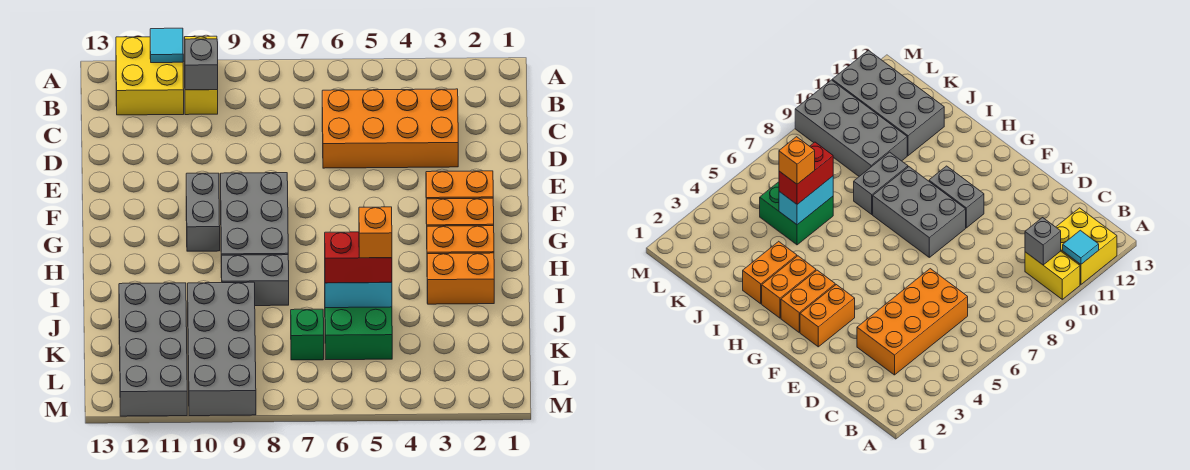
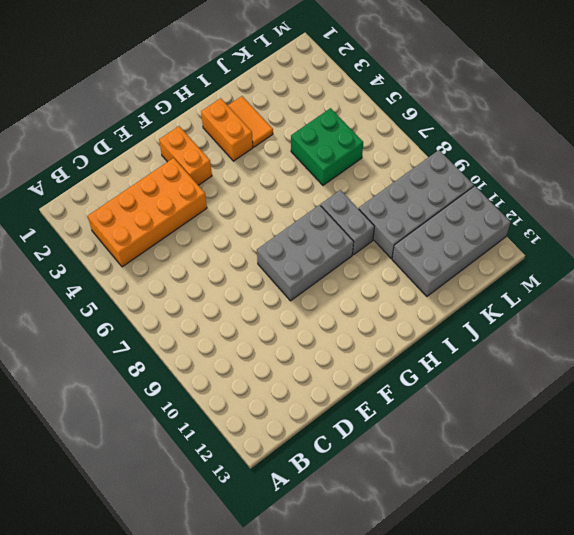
orange 2x4 brick [88,158,207,267] -> orange 2x4 brick turned to [322,89,458,168]
orange 1x2 tile [228,96,273,147] -> orange 1x2 brick [427,253,494,304]
none -> yellow 1x2 brick [184,36,218,115]
none -> yellow 2x2 brick [116,37,184,115]
none -> grey 1x2 brick [186,173,220,251]

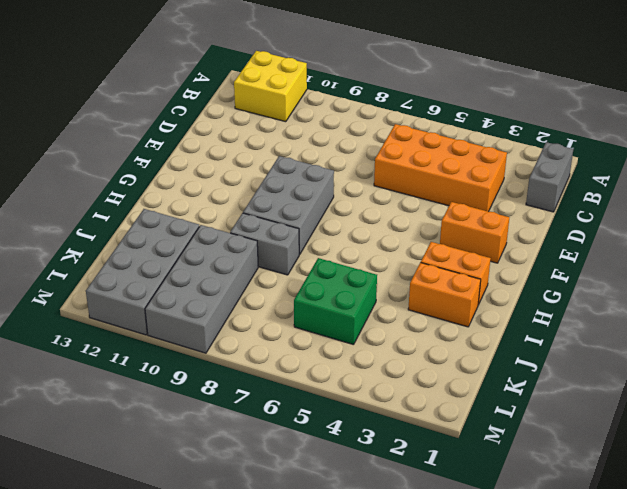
grey 1x2 brick [526,142,573,212] -> grey 1x2 brick moved to [186,173,220,251]
none -> yellow 1x2 brick [184,36,218,115]
none -> orange 1x2 brick [426,198,494,226]
none -> green 1x1 brick [291,309,324,360]

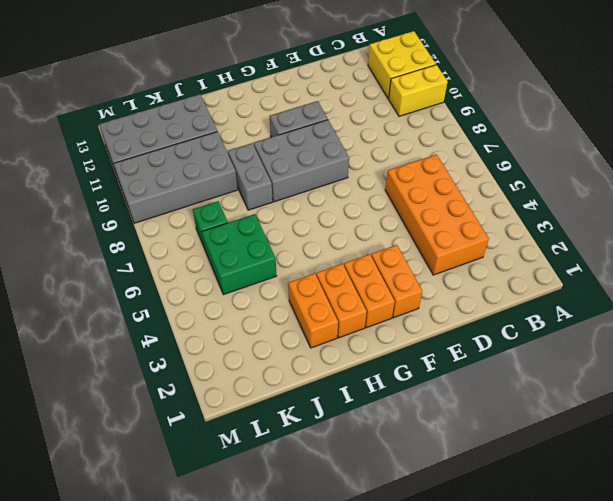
none -> cyan 1x1 tile [150,28,183,63]
none -> grey 1x1 brick [185,39,218,90]
none -> cyan 1x2 brick [325,282,392,308]

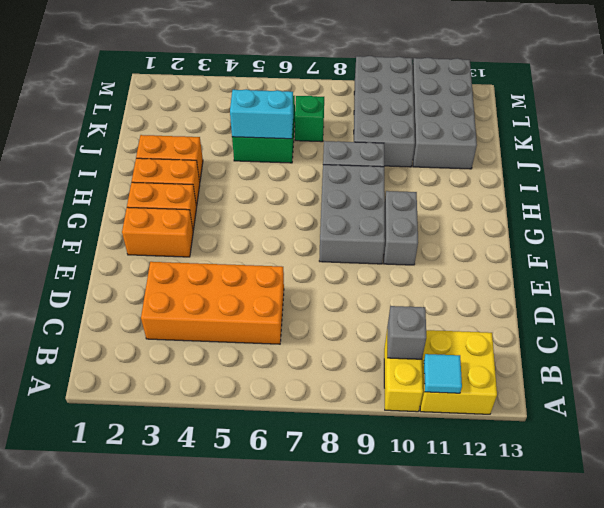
none -> red 1x2 brick [325,232,392,283]
none -> orange 1x1 brick [359,207,392,258]

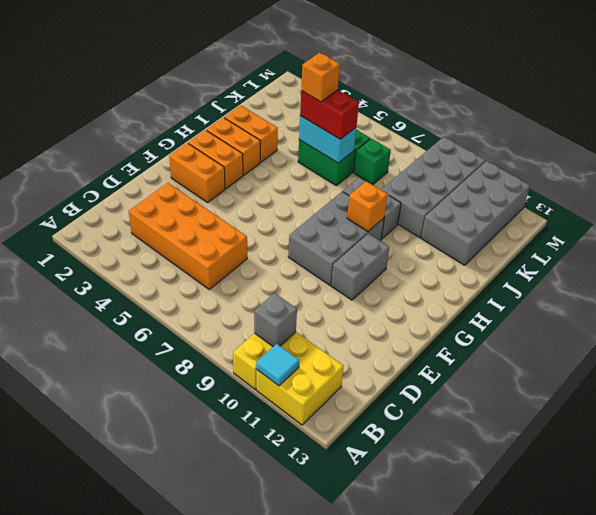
orange 1x1 brick [347,181,388,231] -> none

